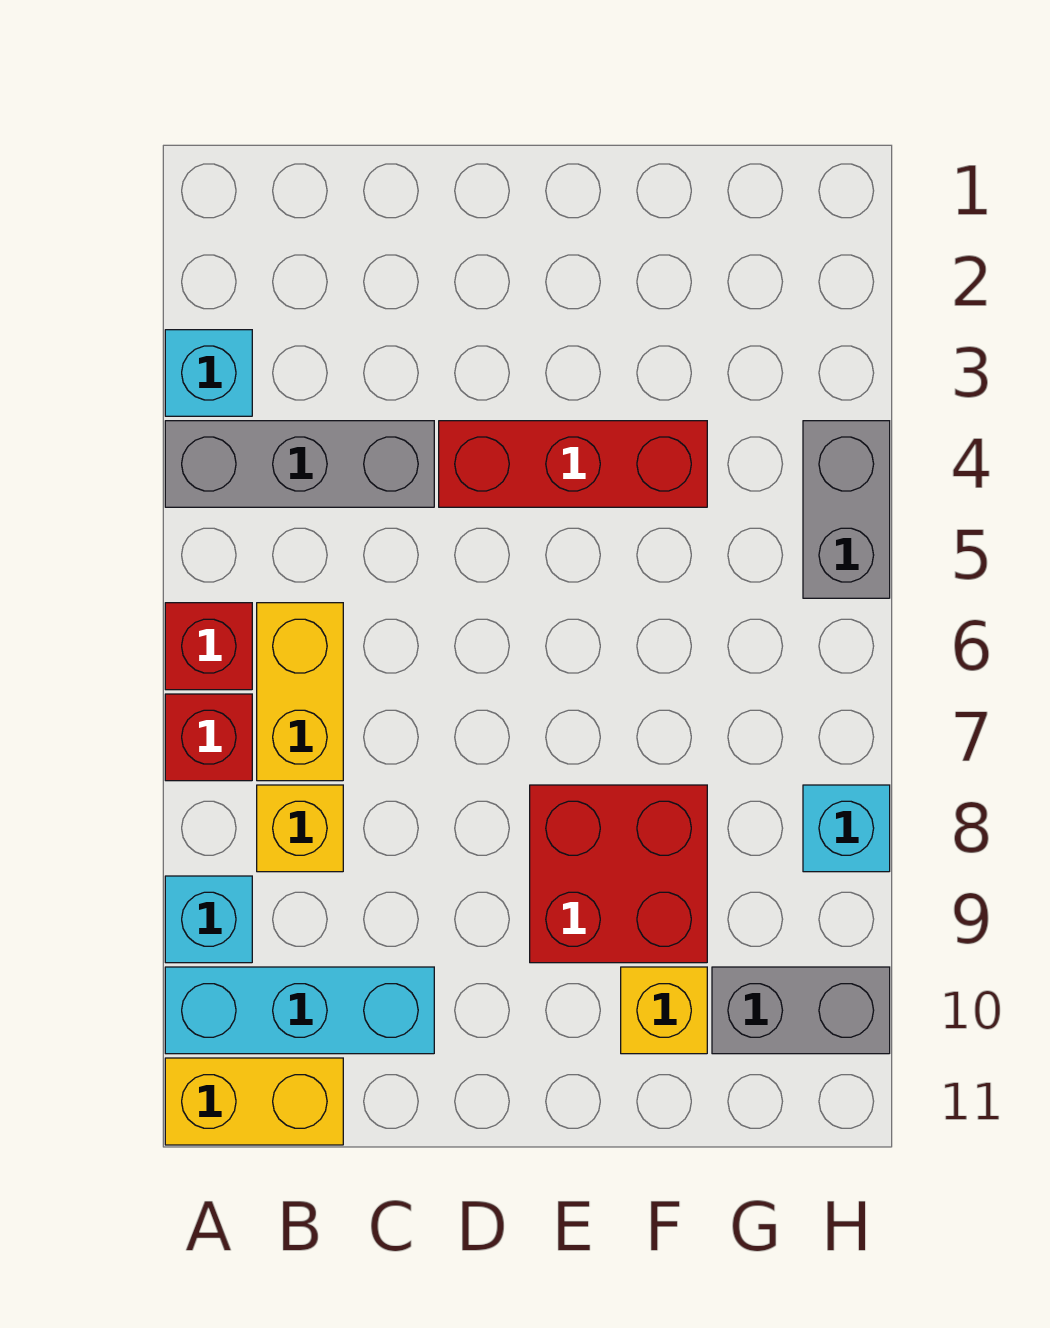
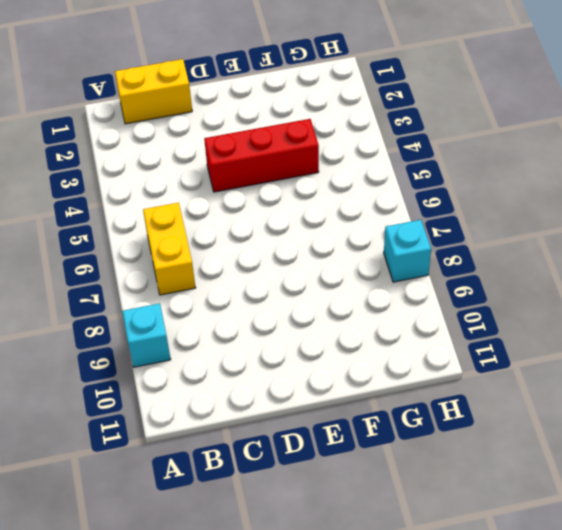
yellow 1x2 brick [115,59,192,124] -> yellow 1x2 brick moved to [165,1058,343,1145]
none -> cyan 1x1 brick [165,330,252,416]
none -> grey 1x3 brick [165,421,434,507]
none -> red 1x1 brick [165,603,252,690]

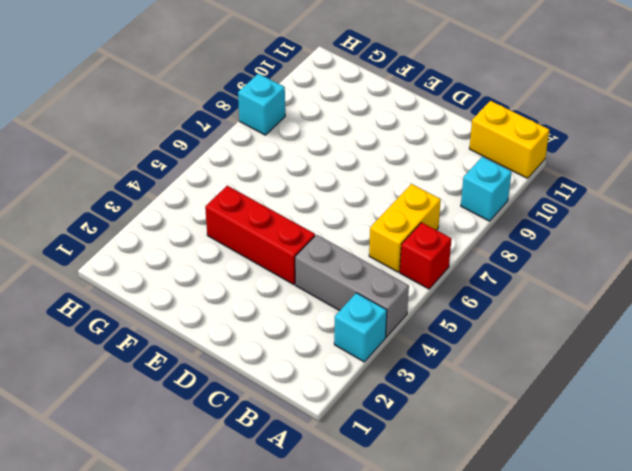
none -> red 1x1 brick [165,694,252,781]
none -> cyan 1x3 brick [165,967,434,1054]
none -> yellow 1x1 brick [257,785,343,872]

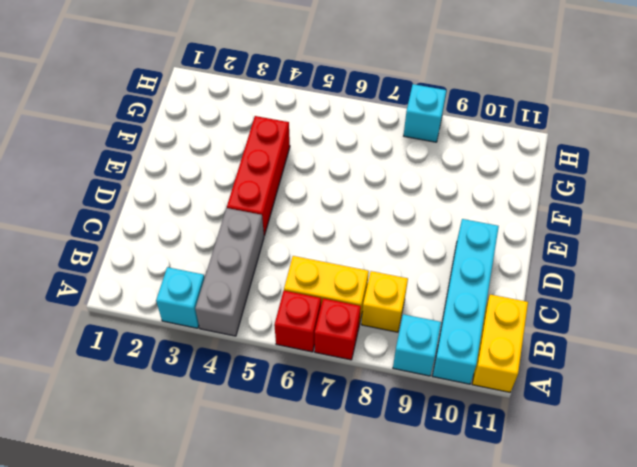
cyan 1x4 brick [432,219,499,384] -> cyan 1x3 brick [165,967,434,1054]
none -> red 2x2 brick [530,785,707,963]
none -> yellow 1x1 brick [621,967,707,1054]
none -> grey 1x2 brick [712,967,890,1054]

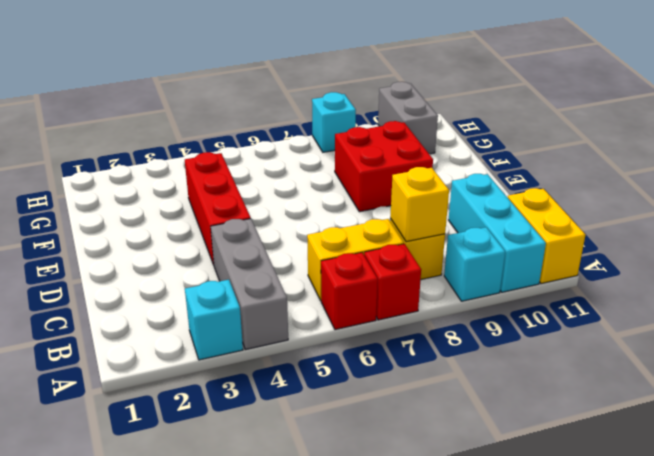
yellow 1x1 brick [390,167,449,242] -> yellow 1x1 brick moved to [621,967,707,1054]
none -> grey 1x2 brick [803,421,890,598]

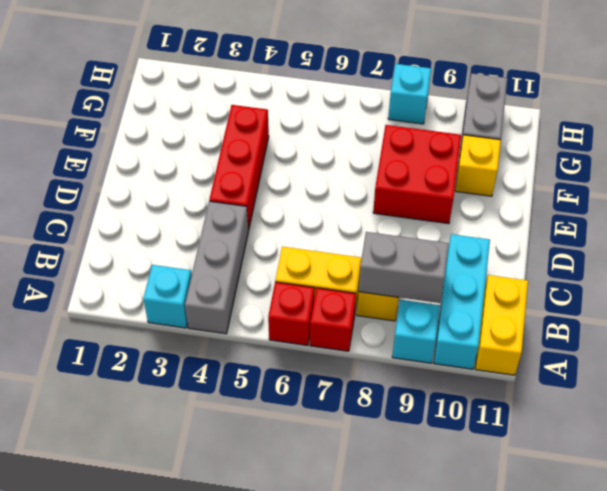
grey 1x2 brick [359,232,449,303] -> grey 1x2 brick moved to [803,421,890,598]

